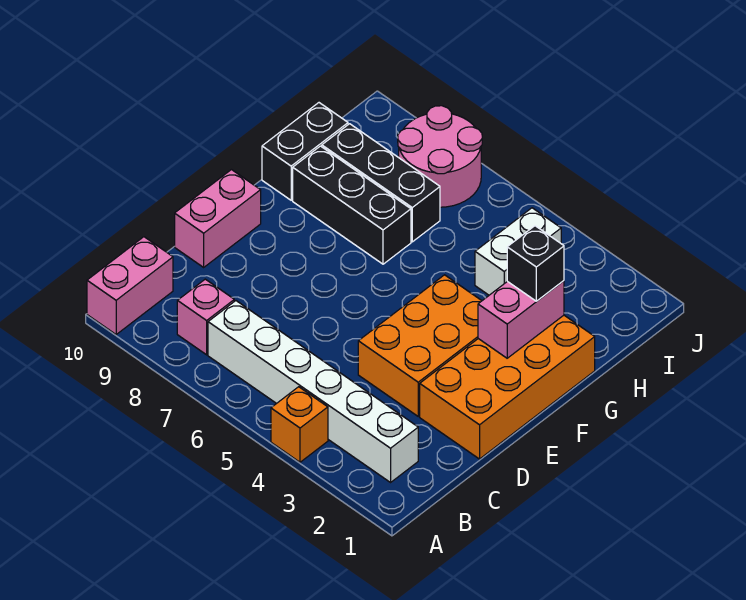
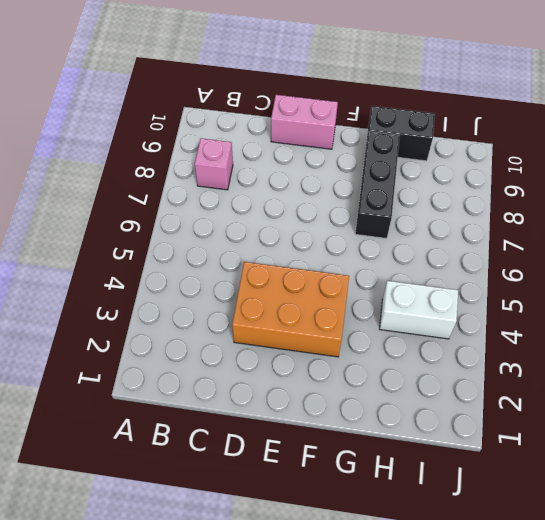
none -> orange 1x1 brick [271,387,328,462]
none -> pink 1x2 brick [87,237,173,334]
none -> white 1x6 brick [208,301,418,482]

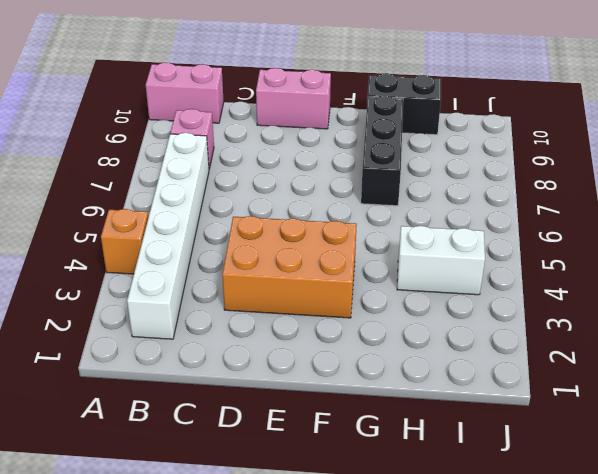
none -> orange 2x4 brick [420,315,595,459]
none -> black 1x3 brick [322,124,440,242]
none -> pink 2x2 round brick [398,106,482,207]

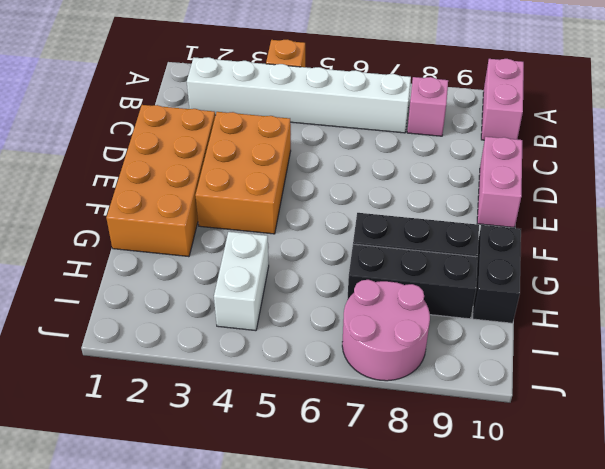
none -> pink 1x2 brick [478,281,564,358]
none -> black 1x1 brick [507,226,564,301]

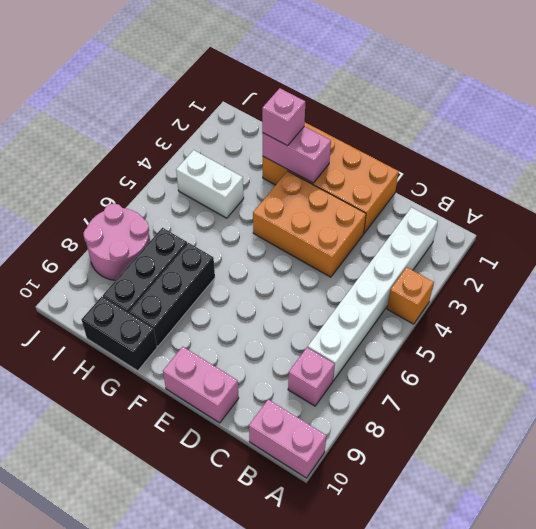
pink 1x1 brick [262,88,305,146] -> black 1x1 brick [507,226,564,301]

